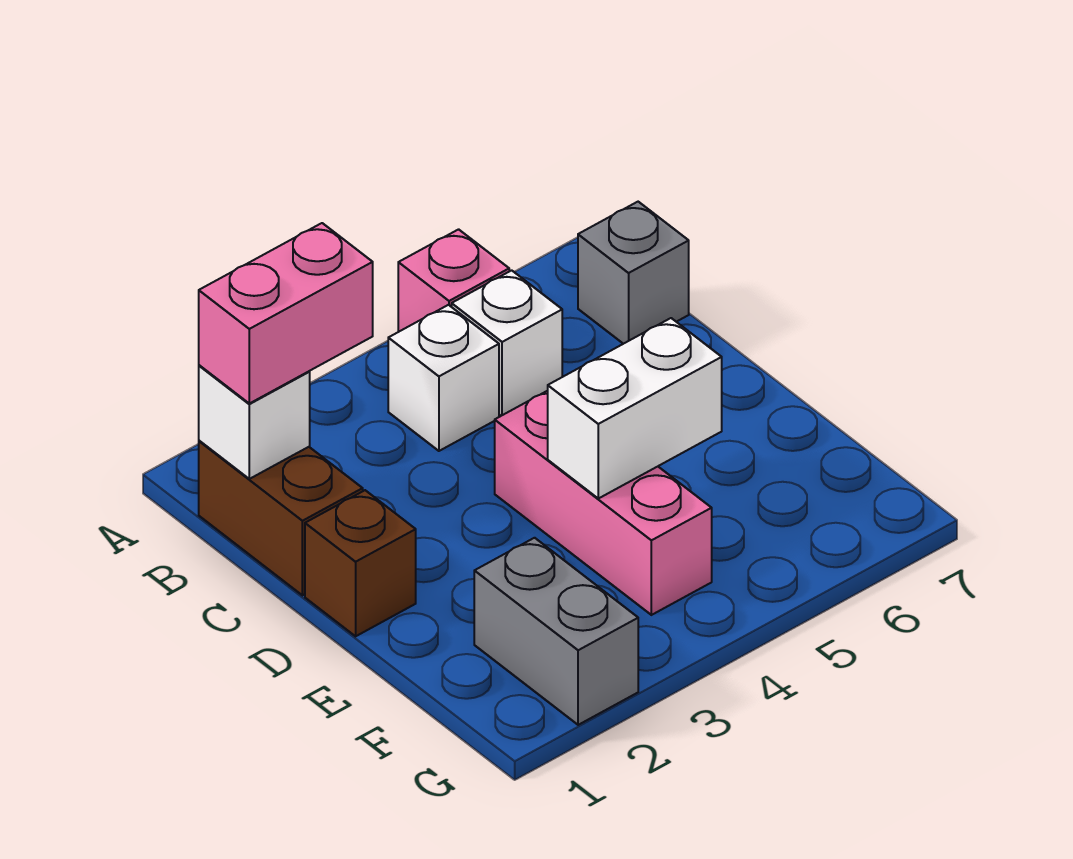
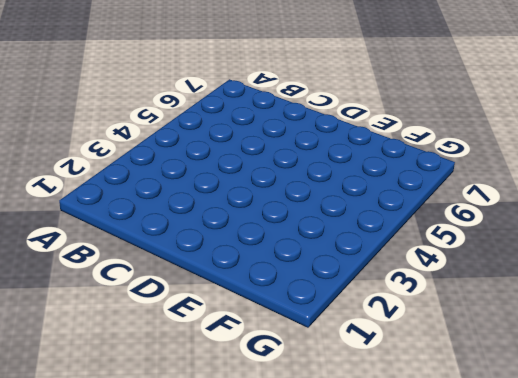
none -> pink 1x1 brick [398,229,509,332]
none -> brown 1x2 brick [199,441,363,595]

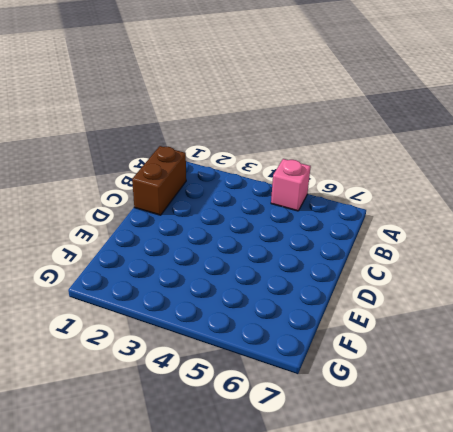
none -> white 1x1 brick [388,305,499,451]
none -> white 1x1 brick [452,270,562,416]

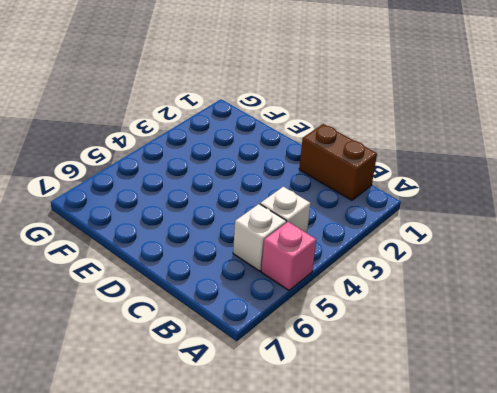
none -> grey 1x1 brick [578,202,689,344]
none -> brown 1x1 brick [305,490,416,636]

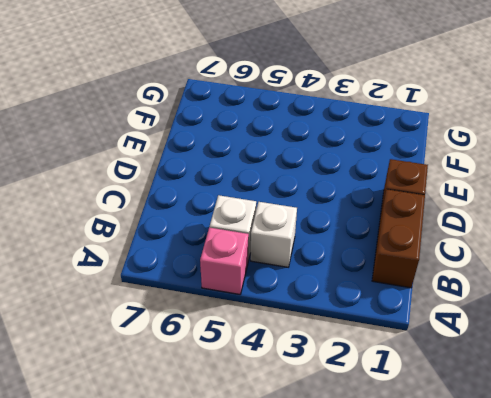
none -> grey 1x1 brick [578,202,689,344]
none -> pink 1x3 brick [495,391,712,615]

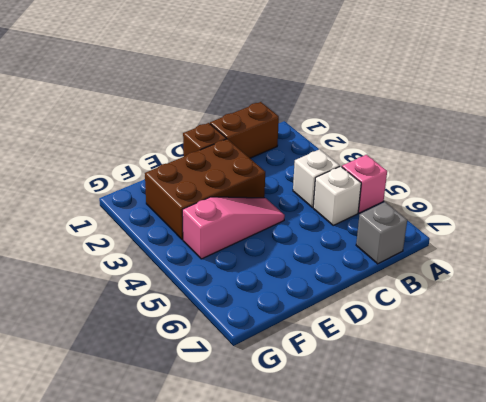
brown 2x3 brick [145,139,265,240] -> grey 1x2 brick [474,538,638,725]
pink 1x3 slope [182,197,285,259] -> pink 1x3 brick [495,391,712,615]
none -> white 1x1 brick [199,365,310,479]
none -> white 1x2 brick [548,318,722,499]

